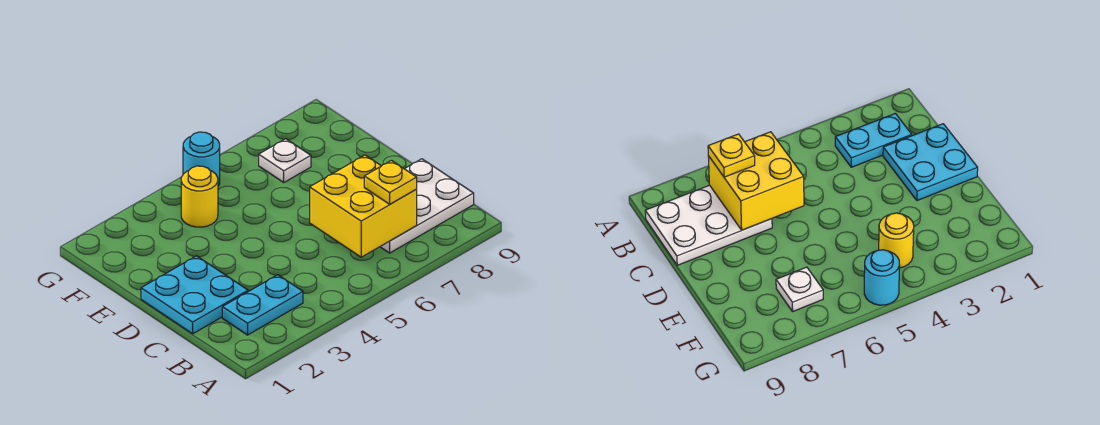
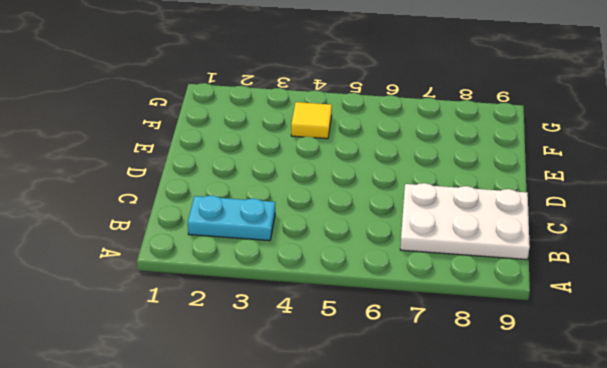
yellow 1x1 tile [291,102,332,139] -> yellow 1x1 round brick [181,166,218,227]
none -> cyan 2x2 plate [141,256,248,334]
none -> white 1x1 plate [259,139,311,182]

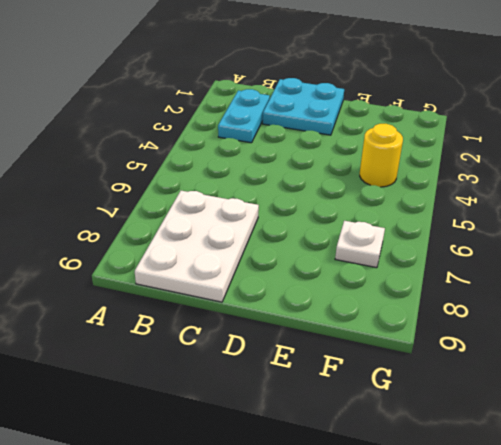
none -> cyan 1x1 round brick [183,132,220,186]
none -> yellow 2x2 brick [310,155,417,257]

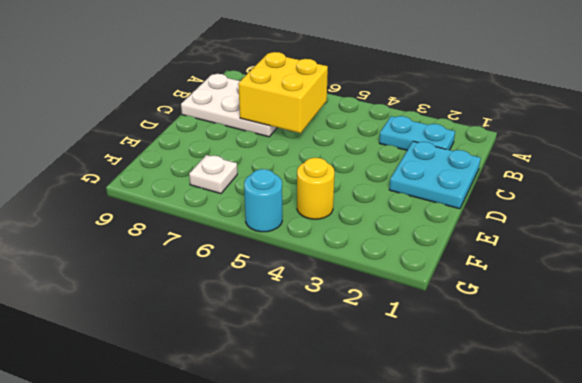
none -> yellow 1x1 plate [364,161,417,204]

